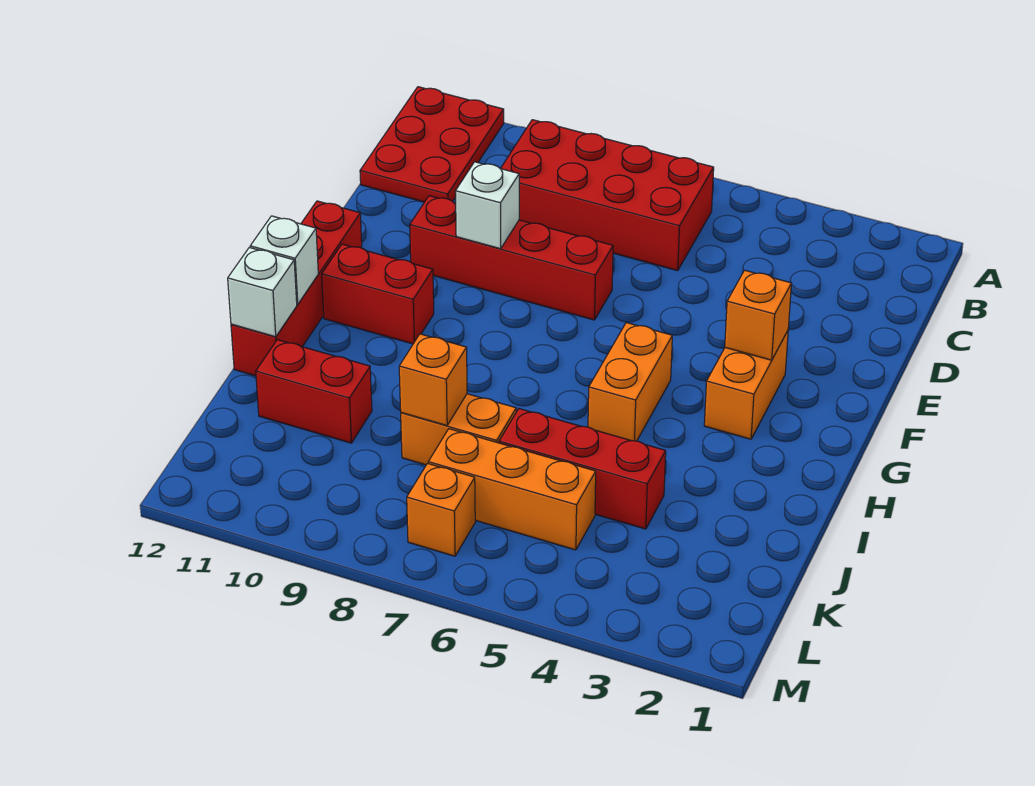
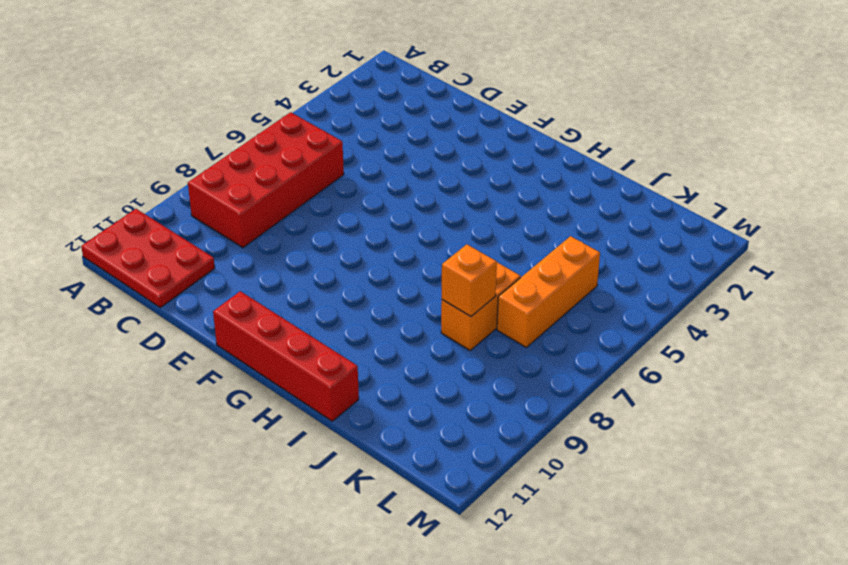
none -> red 1x4 brick [410,196,613,320]
none -> orange 1x2 brick [704,331,788,439]
none -> orange 1x2 brick [588,323,672,441]

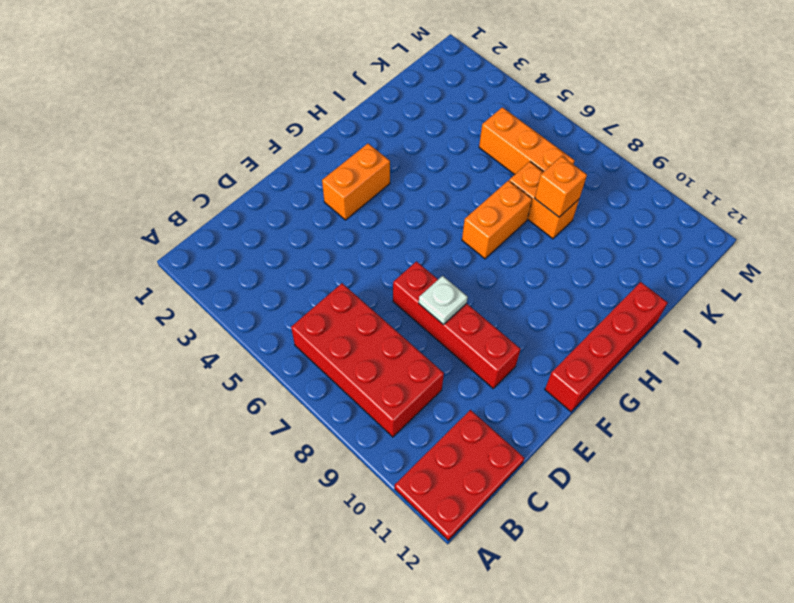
white 1x1 plate [419,276,468,325] -> none
orange 1x2 brick [462,180,532,259] -> orange 1x2 brick moved to [588,323,672,441]
none -> red 1x2 brick [322,244,434,344]
none -> red 1x3 brick [499,409,666,529]
none -> red 1x2 brick [256,340,372,443]

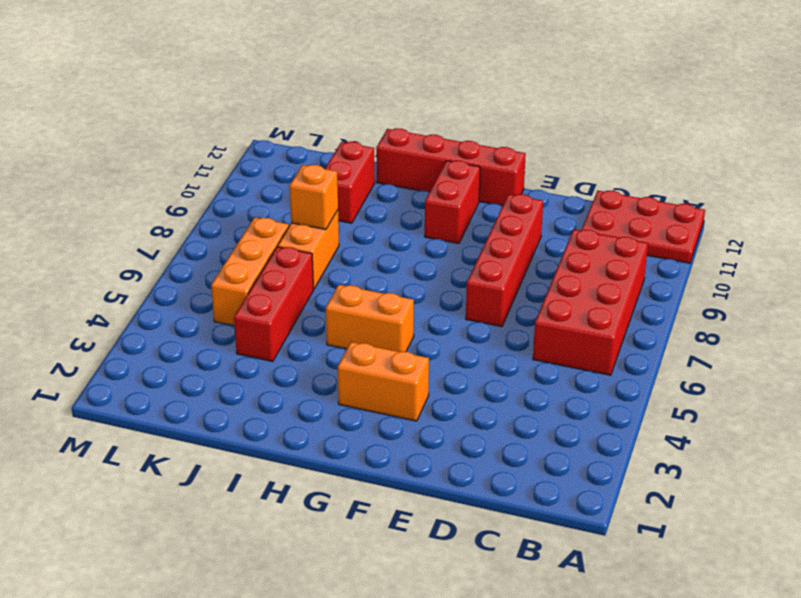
none -> orange 1x1 brick [407,463,475,556]
none -> white 1x1 brick [456,162,519,249]
none -> orange 1x1 brick [725,270,791,360]

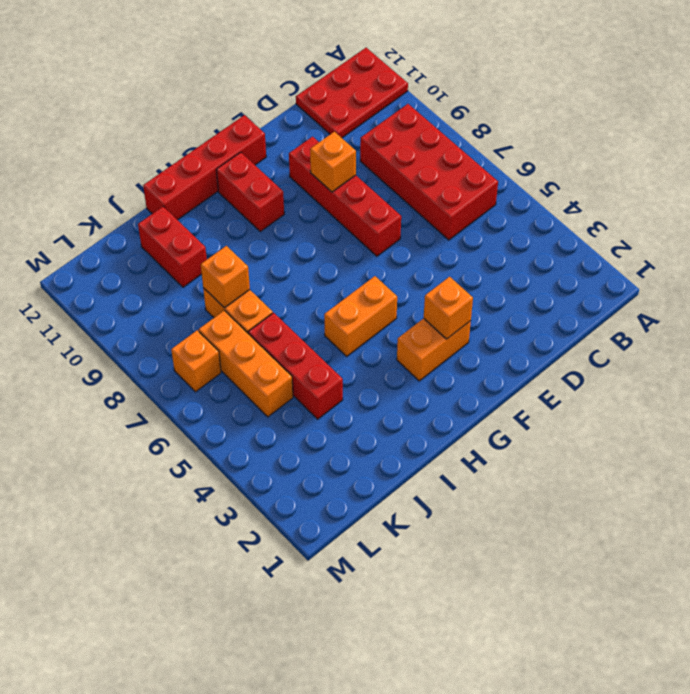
orange 1x1 brick [310,132,356,192] -> white 1x1 brick [456,162,519,249]
none -> white 1x1 brick [250,216,318,304]
none -> white 1x1 brick [228,247,297,337]

